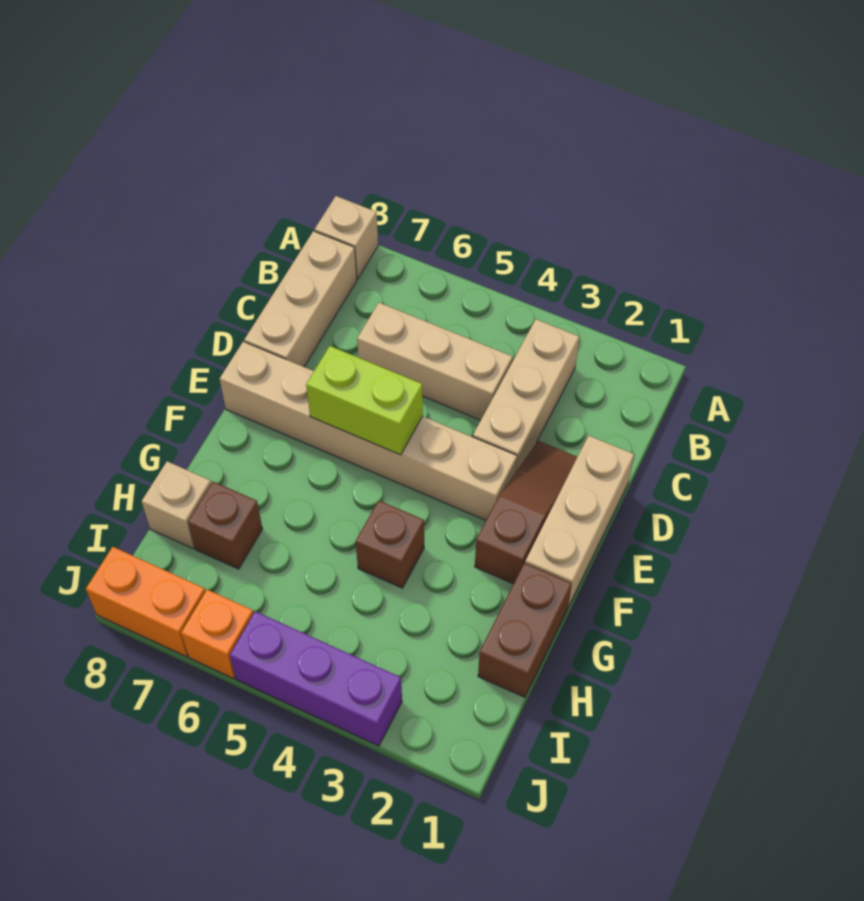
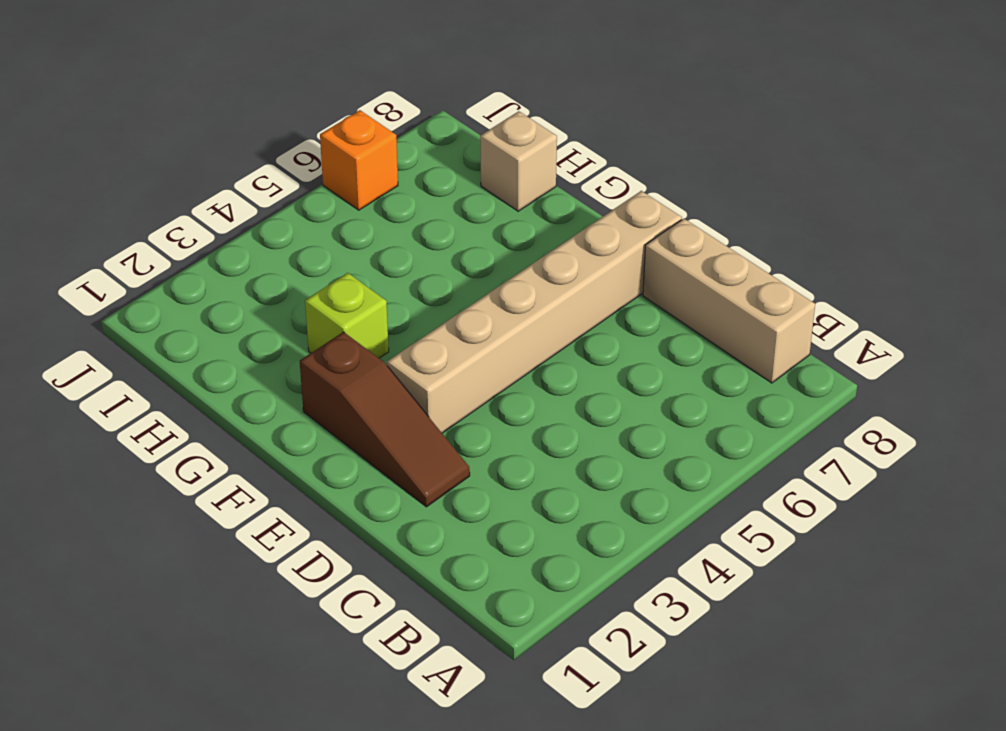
lime 1x1 brick [305,273,389,358] -> none
none -> tan 1x1 brick [315,196,378,279]
none -> tan 1x3 brick [473,319,579,471]
none -> tan 1x3 brick [357,303,513,420]

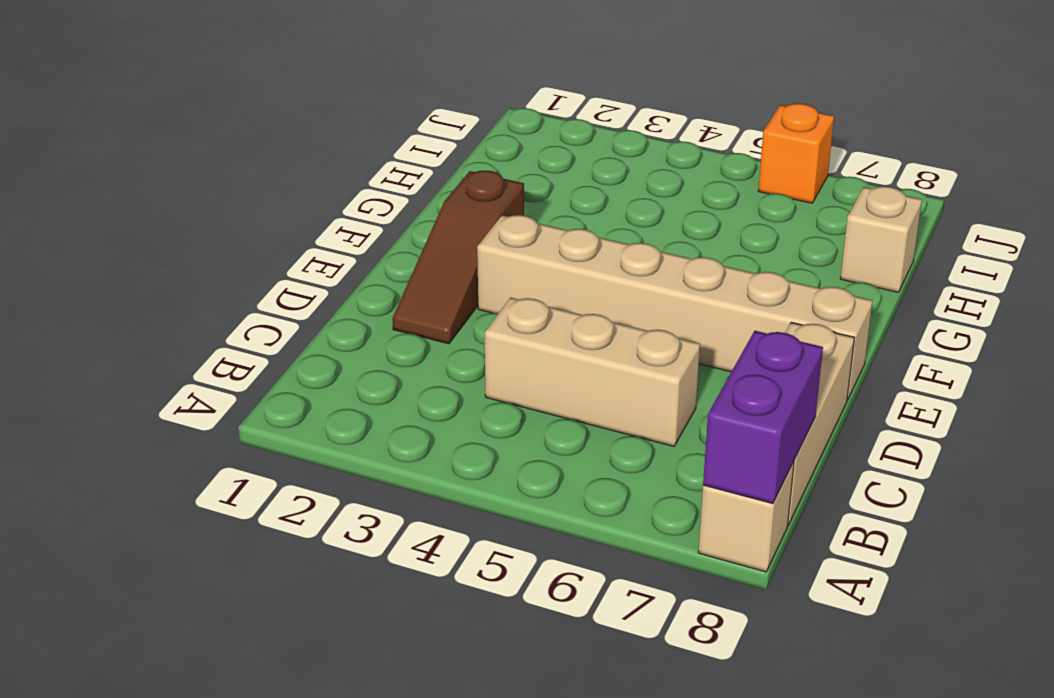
purple 1x2 brick [703,331,823,504] -> none
none -> tan 1x3 brick [473,319,579,471]
none -> tan 1x3 brick [525,436,634,607]
none -> brown 1x2 brick [478,563,572,697]

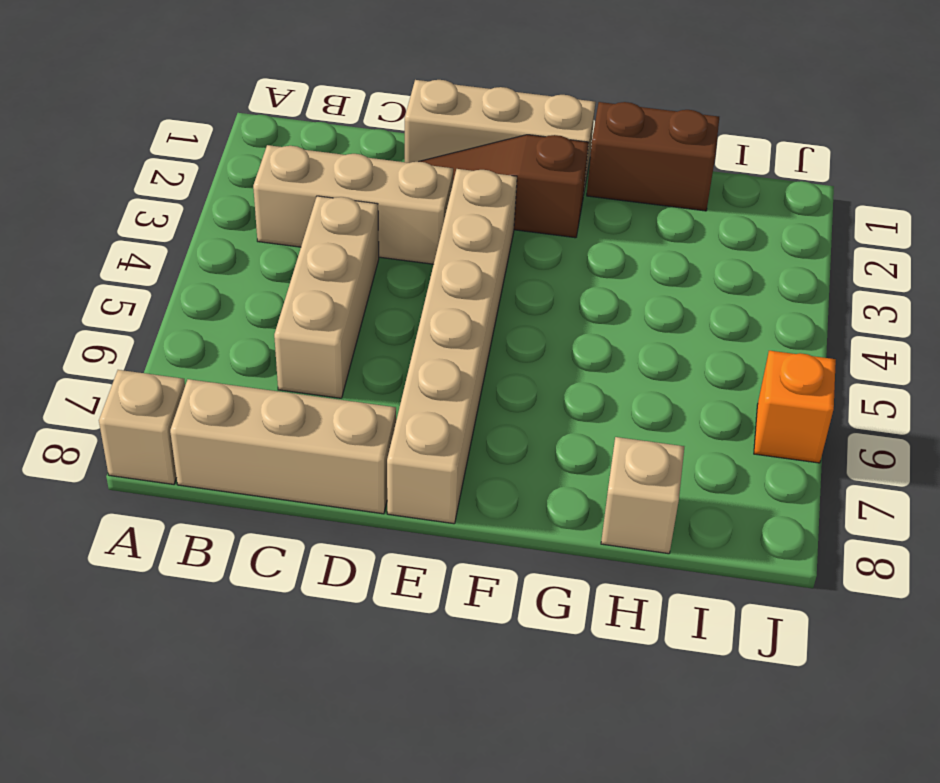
none -> brown 1x1 brick [356,500,424,588]
none -> brown 1x1 brick [188,482,262,569]
none -> purple 1x3 brick [230,611,402,746]

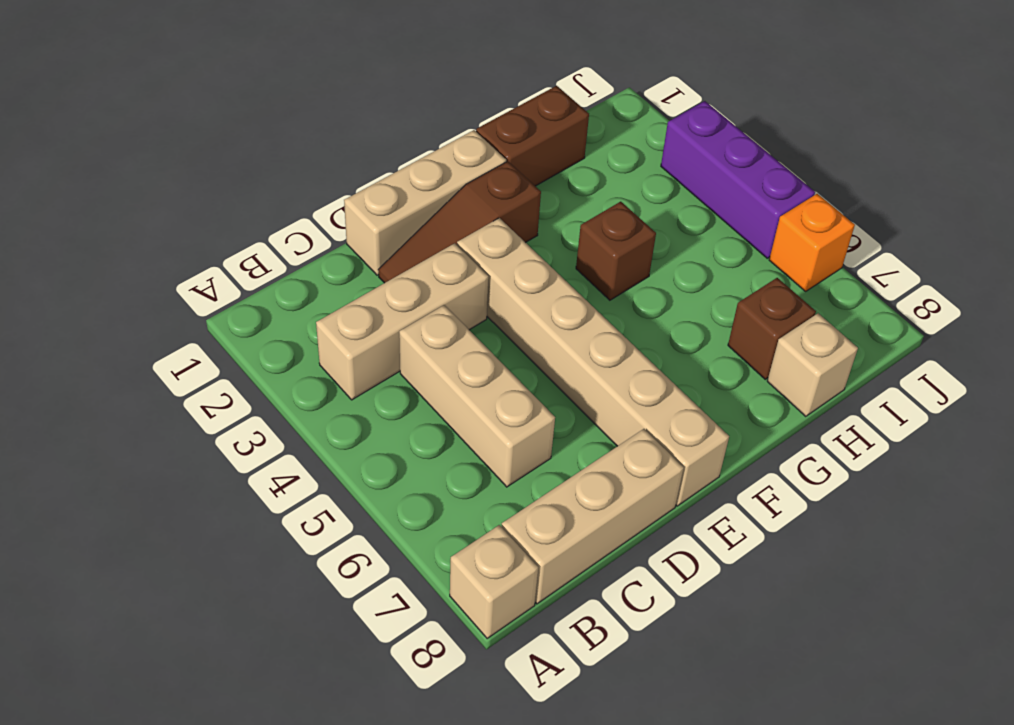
none -> orange 1x2 brick [86,547,206,657]
none -> lime 1x2 brick [306,346,423,455]

